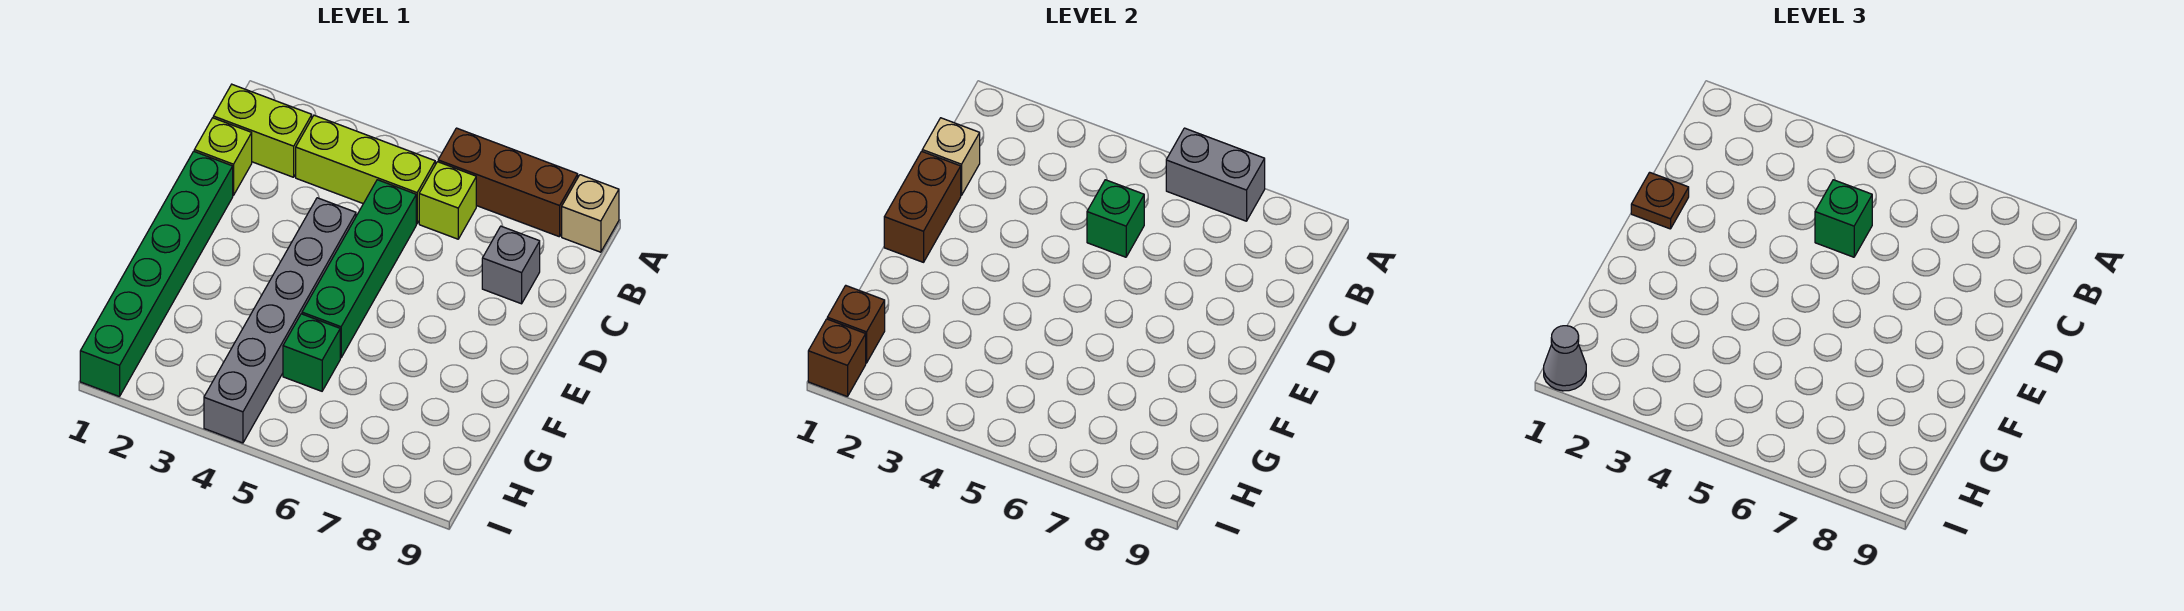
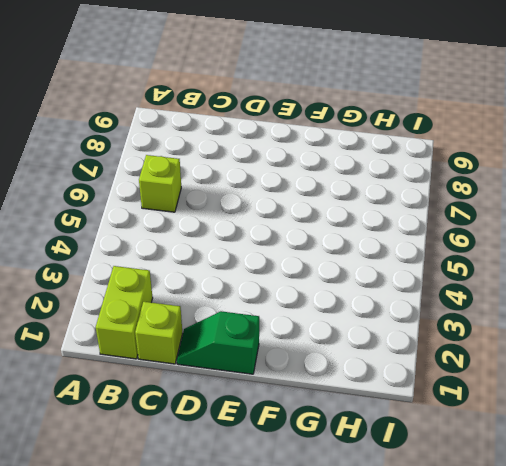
green 1x2 slope [177,311,259,374] -> green 1x6 brick [80,151,233,397]
none -> brown 1x3 brick [438,128,578,237]
none -> tan 1x1 brick [562,175,619,252]
none -> lime 1x3 brick [296,115,435,224]

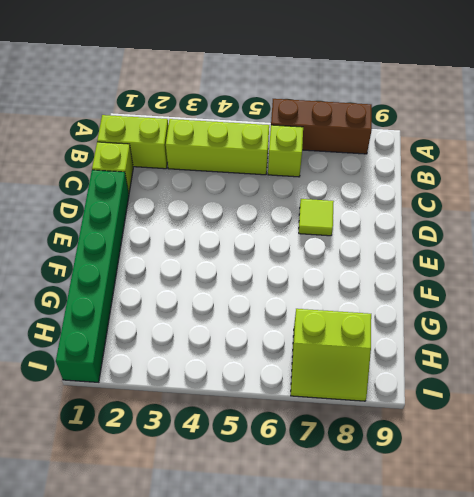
lime 1x1 tile [299,199,334,236] -> none
lime 2x2 slope [291,309,371,401] -> none
none -> tan 1x1 brick [562,175,619,252]
none -> green 1x4 brick [302,180,416,358]
none -> grey 1x1 brick [482,226,540,304]

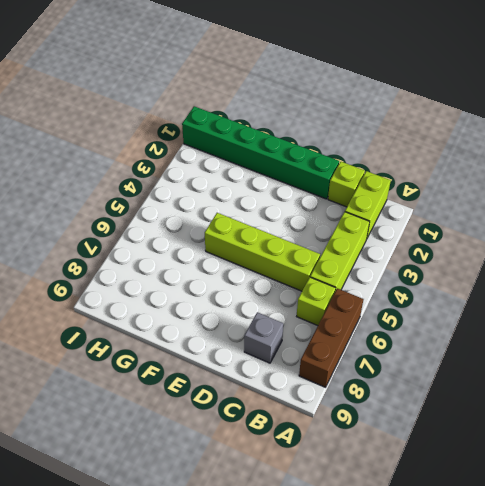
lime 1x4 brick [205,213,320,291] -> green 1x4 brick [302,180,416,358]
none -> tan 1x1 brick [562,175,619,252]
none -> grey 1x6 brick [204,198,356,443]
none -> green 1x1 brick [283,314,340,391]

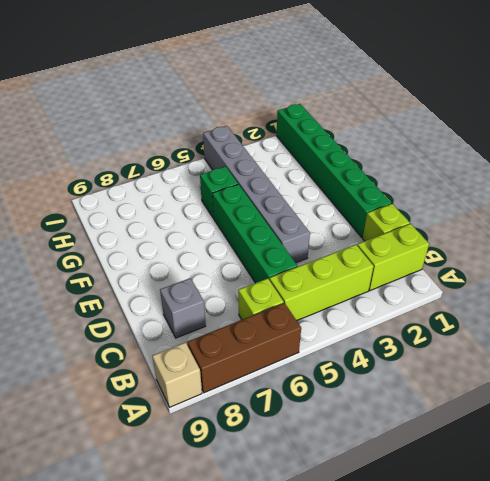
none -> grey 1x2 brick [1166,128,1265,221]
none -> tan 1x1 brick [922,118,980,195]
none -> green 1x1 brick [1087,180,1144,257]

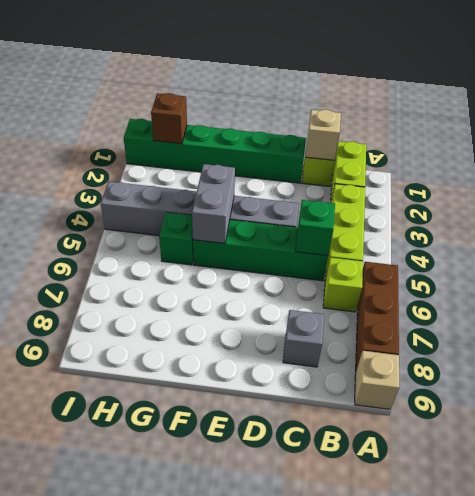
grey 1x2 brick [192,164,235,243] -> grey 1x2 brick moved to [1166,128,1265,221]
none -> brown 1x2 brick [884,151,961,262]
none -> brown 1x1 brick [808,319,866,397]
none -> green 1x1 brick [1815,180,1872,257]

